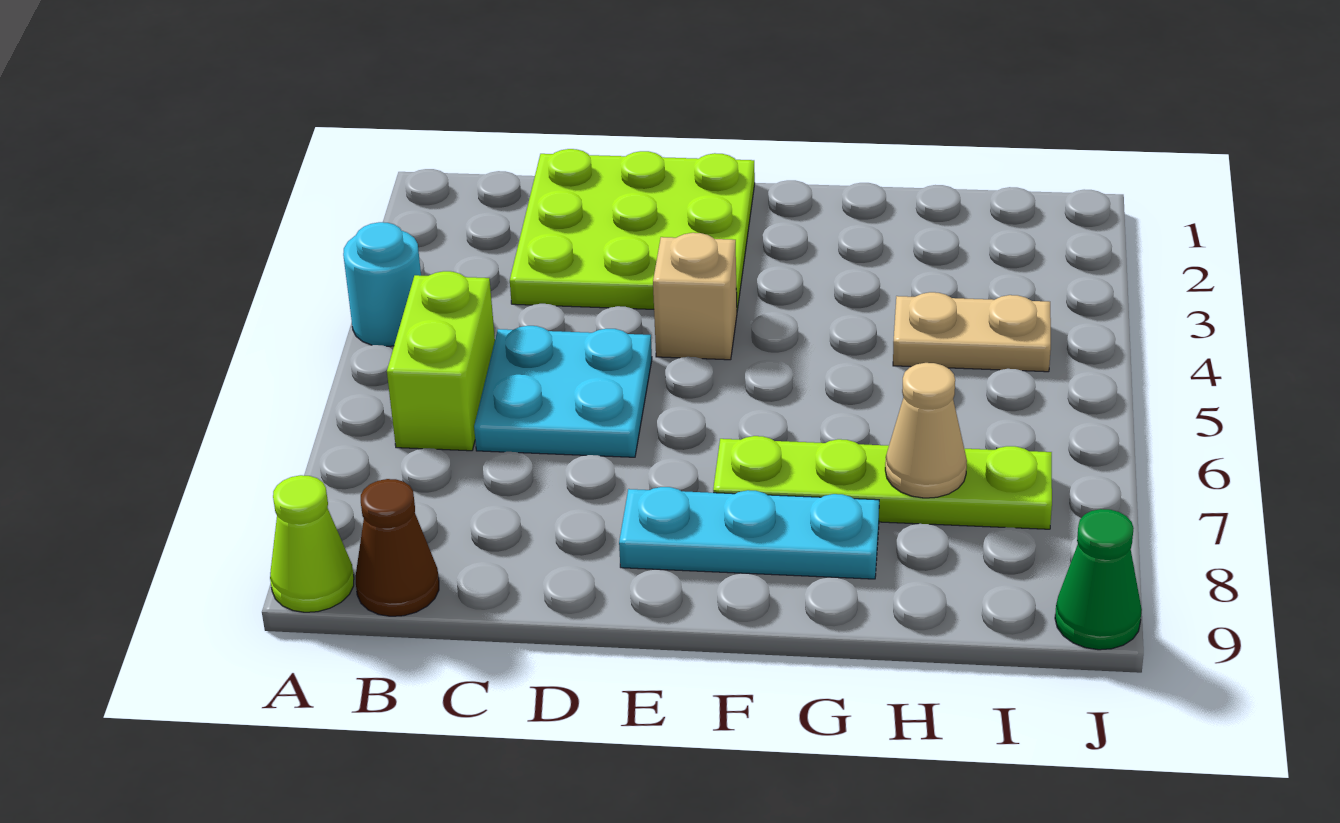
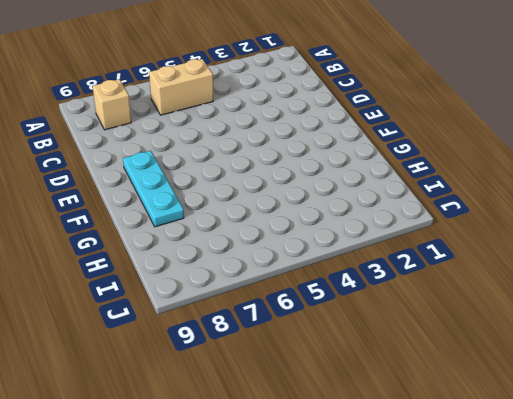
tan 1x2 brick [149,59,213,115] -> lime 1x2 brick [387,271,495,451]
tan 1x1 brick [93,79,131,130] -> tan 1x1 brick moved to [653,233,737,360]
none -> cyan 1x1 round brick [343,222,421,346]
none -> lime 1x1 cone [270,475,354,612]
none -> brown 1x1 cone [356,479,439,616]

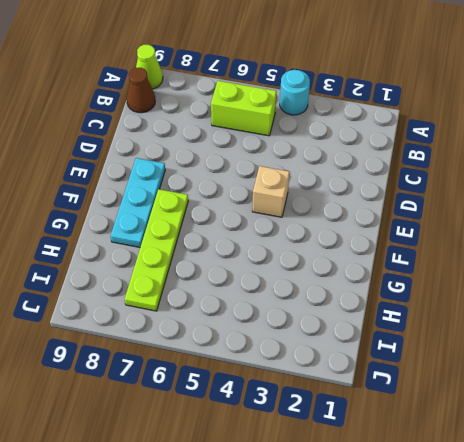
none -> lime 3x3 plate [510,149,755,310]
none -> cyan 2x2 plate [474,326,652,457]
none -> tan 1x2 plate [893,292,1051,372]

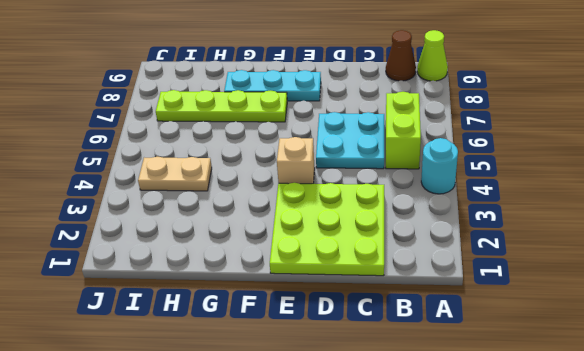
none -> green 1x1 cone [1055,509,1142,650]
none -> tan 1x1 cone [885,363,967,498]

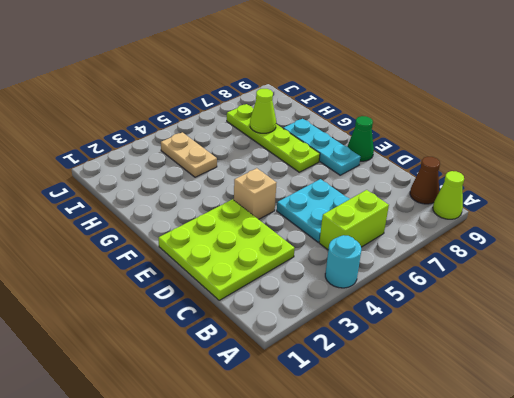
green 1x1 cone [347,116,374,161] -> green 1x1 cone moved to [1055,509,1142,650]
lime 1x1 cone [250,89,276,133] -> tan 1x1 cone [885,363,967,498]

